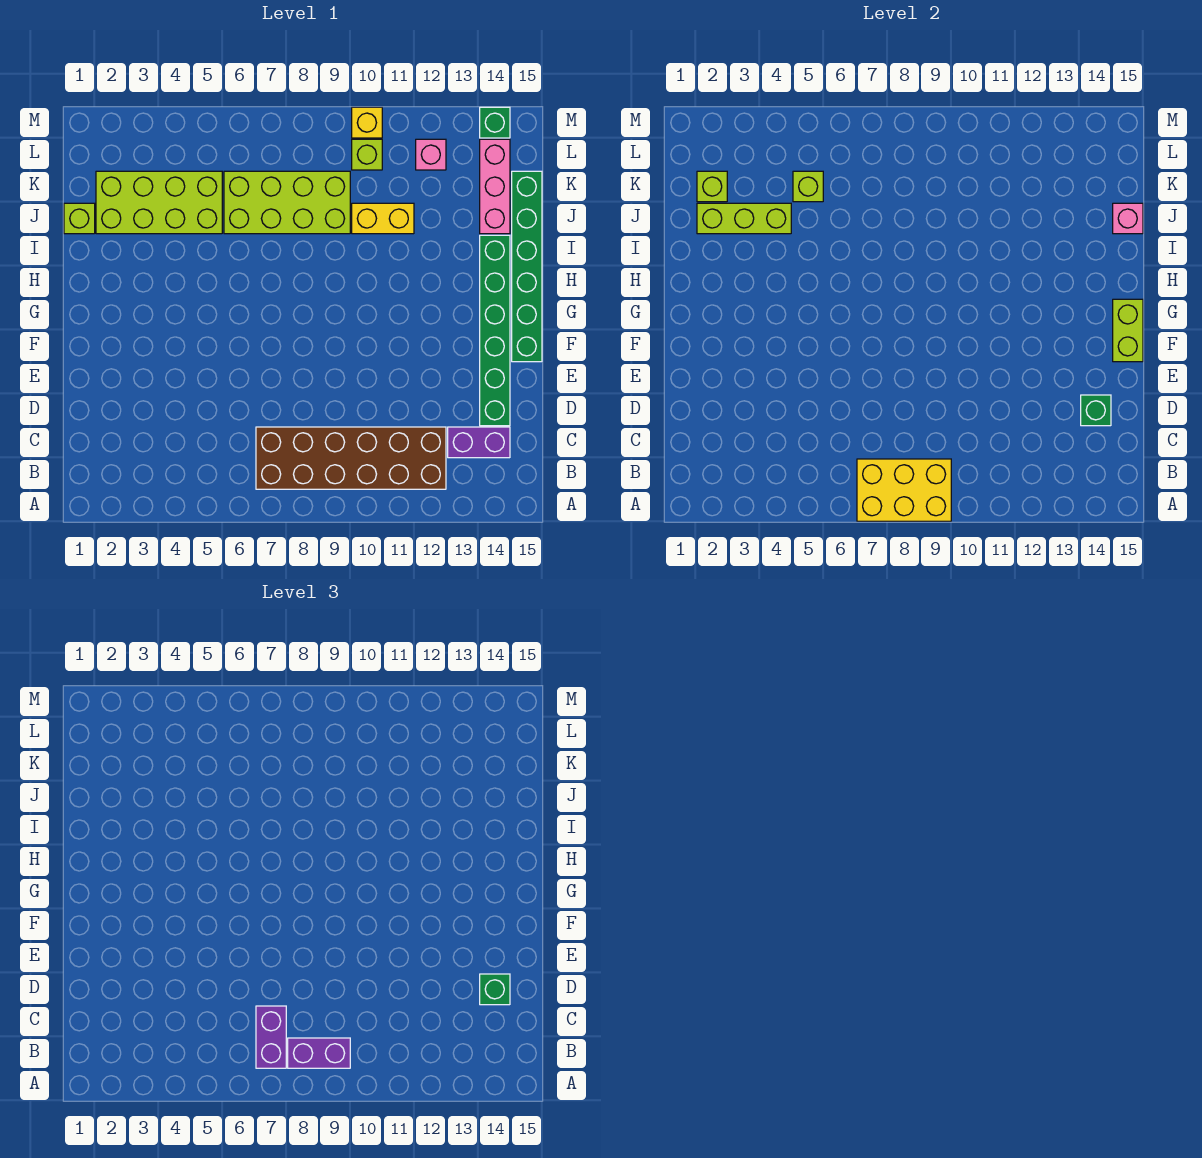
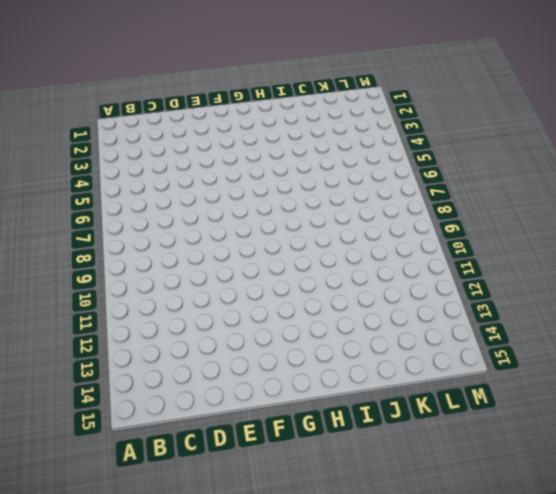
none -> brown 2x6 brick [256,427,446,489]
none -> purple 1x2 brick [448,427,510,458]
none -> green 1x6 brick [480,235,510,426]

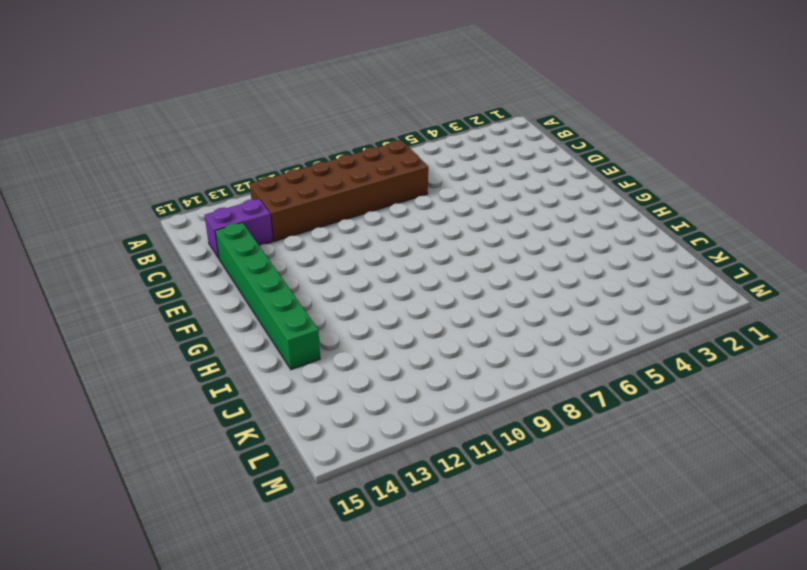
none -> green 1x6 brick [512,171,542,362]
none -> lime 1x1 brick [64,203,95,234]
none -> lime 2x4 brick [96,171,222,234]

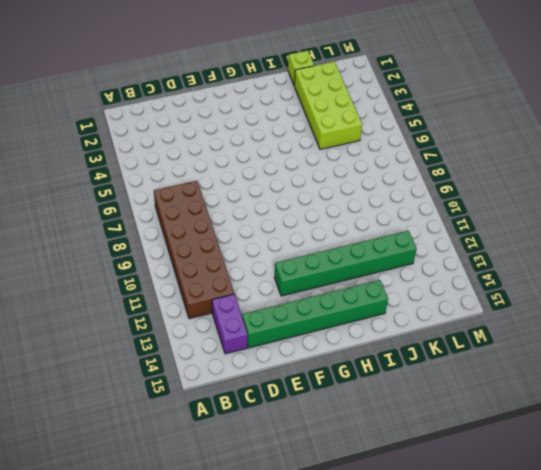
green 1x6 brick [275,231,417,296] -> green 1x6 brick moved to [512,171,542,362]
none -> lime 2x4 brick [224,171,350,234]
none -> yellow 1x2 brick [352,203,414,234]
none -> pink 1x3 brick [480,139,510,234]

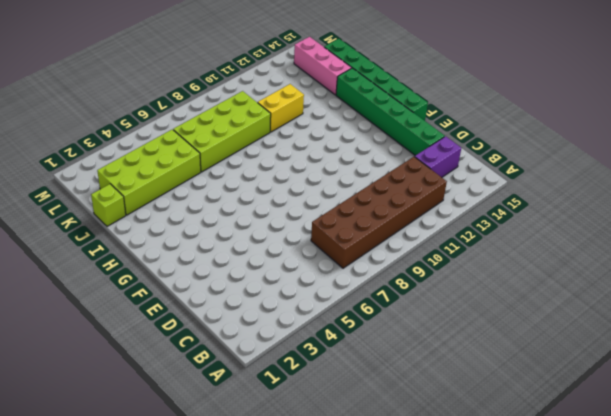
none -> lime 1x1 brick [352,139,382,170]
none -> pink 1x1 brick [416,139,446,170]
none -> yellow 1x1 brick [352,107,382,138]

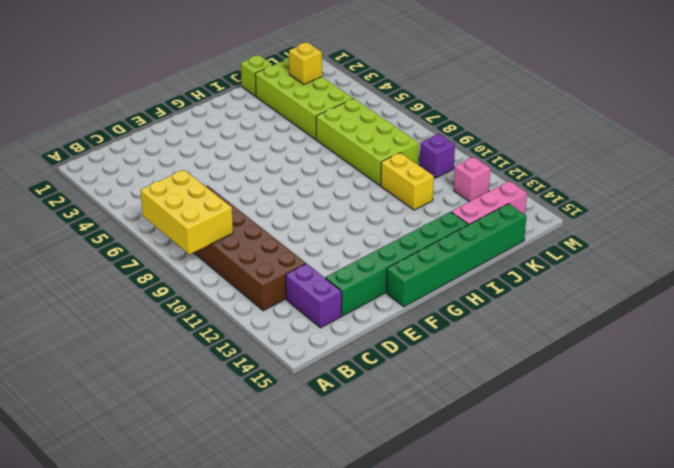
yellow 1x1 brick [289,42,322,84] -> yellow 1x1 brick moved to [352,107,382,138]
purple 1x1 brick [420,134,455,178] -> lime 1x1 brick [352,139,382,170]
none -> green 1x1 brick [480,107,510,138]
none -> green 1x1 brick [1081,395,1111,426]
none -> lime 1x2 brick [1113,299,1143,362]

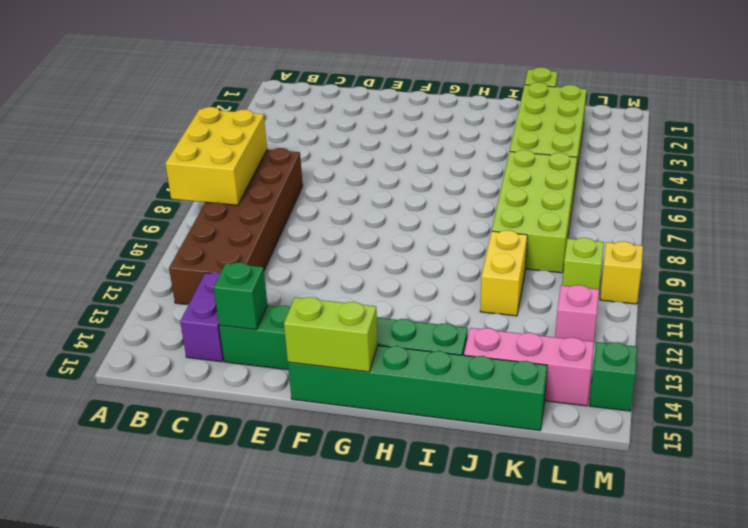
none -> lime 1x3 brick [697,203,791,234]
none -> pink 1x1 brick [1113,203,1143,234]
none -> lime 1x1 brick [697,171,727,202]

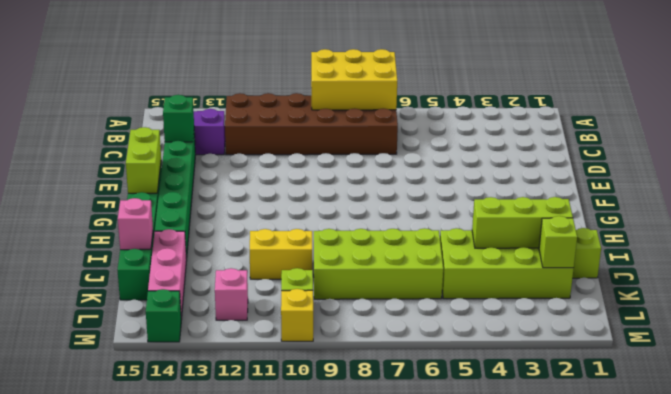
none -> lime 1x1 brick [793,171,823,202]
none -> purple 1x2 brick [256,1006,286,1068]
none -> purple 1x2 brick [288,1038,350,1068]

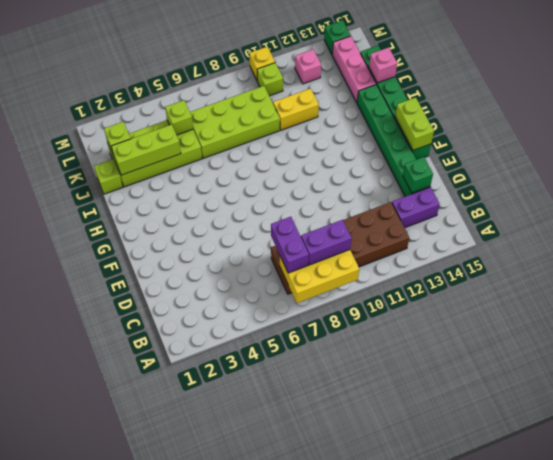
none -> green 1x1 brick [480,974,510,1005]

